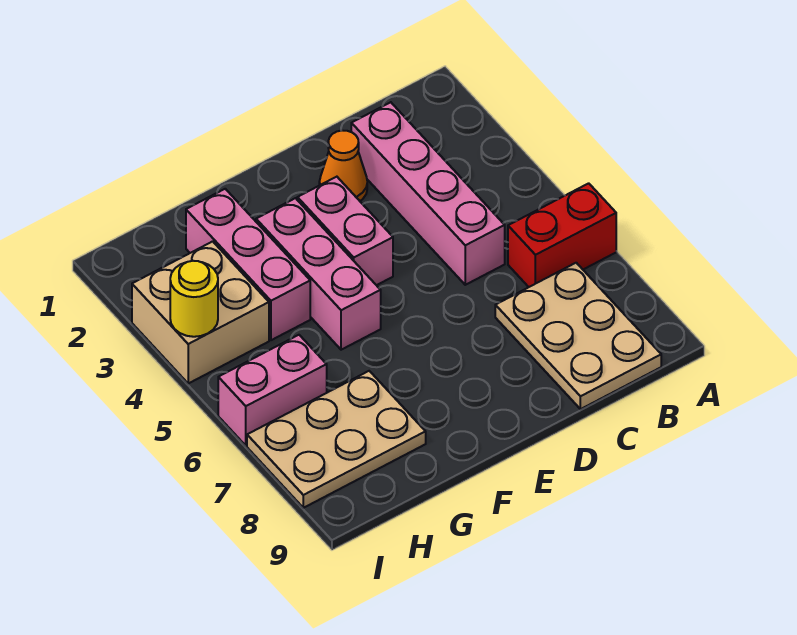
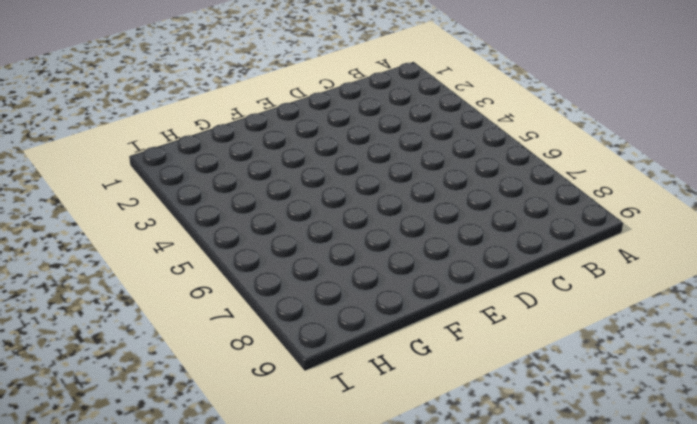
none -> red 1x2 brick [508,183,616,287]
none -> tan 2x3 plate [495,263,661,409]

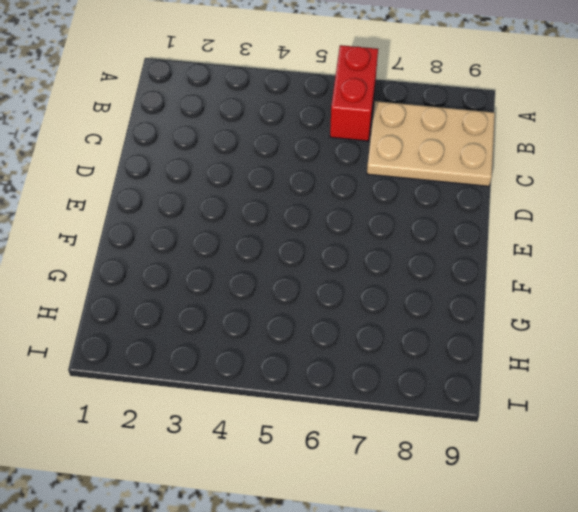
none -> pink 1x4 brick [351,102,505,285]
none -> orange 1x1 cone [319,130,367,201]

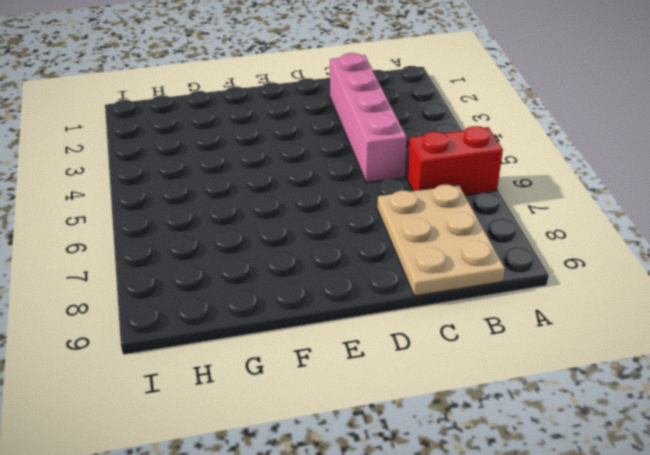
none -> orange 1x1 cone [319,130,367,201]
none -> pink 1x2 brick [297,177,393,285]

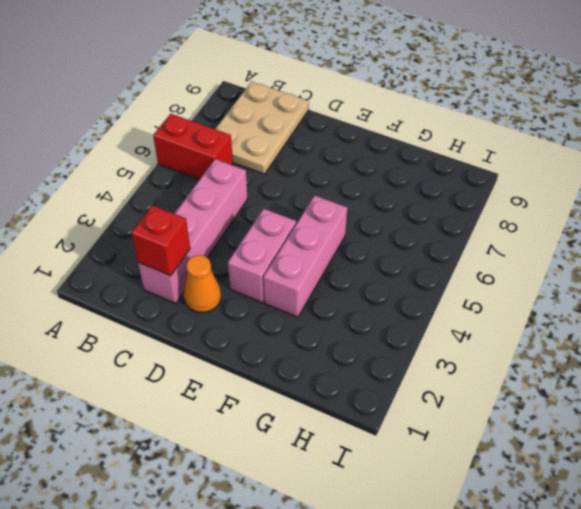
red 1x1 brick [132,205,190,276] -> none
none -> pink 1x3 brick [186,189,310,340]
none -> tan 2x3 plate [247,371,426,508]

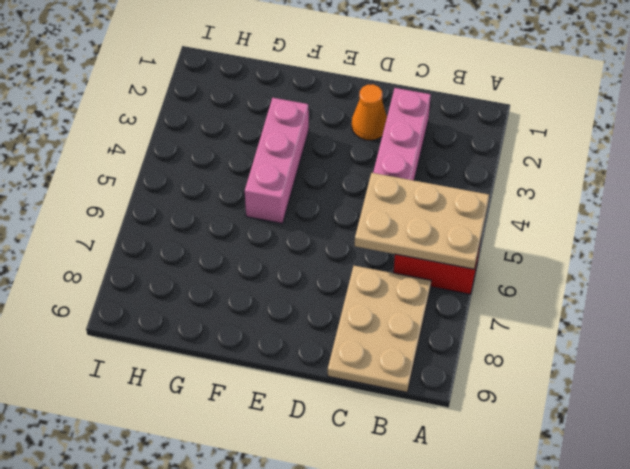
tan 2x3 plate [355,173,489,269] -> tan 2x3 plate moved to [247,371,426,508]
none -> pink 1x2 brick [297,177,393,285]
none -> pink 1x3 brick [186,189,310,340]

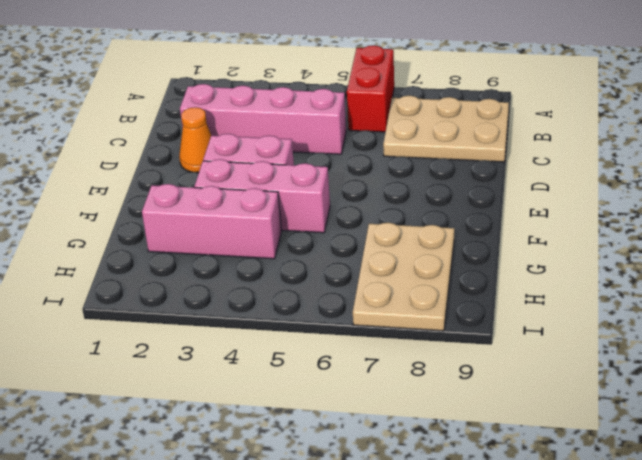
none -> tan 2x2 brick [132,241,269,383]
none -> pink 1x2 brick [218,335,327,446]

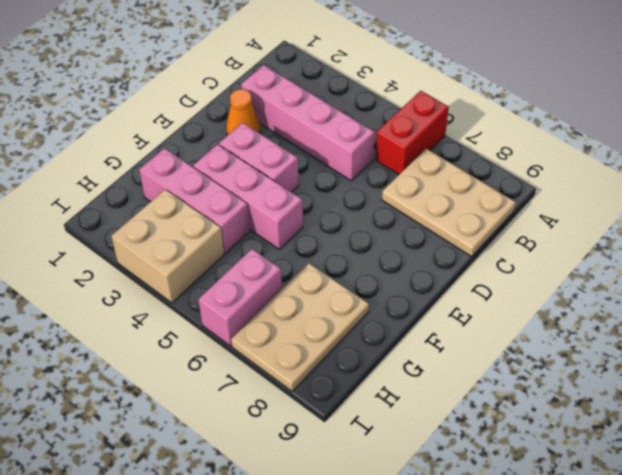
none -> yellow 1x1 round brick [170,261,218,337]

